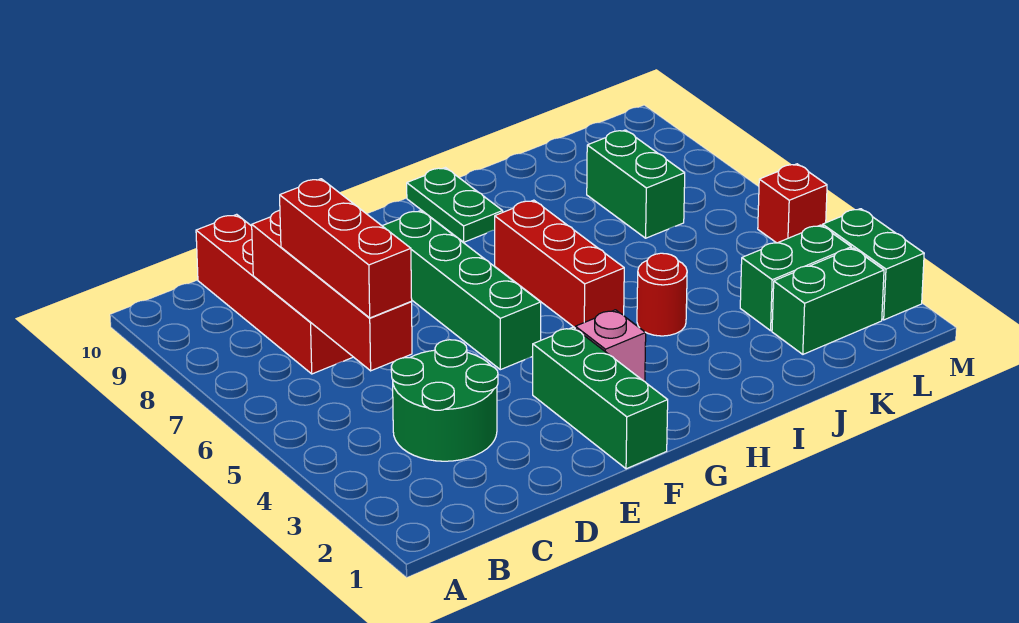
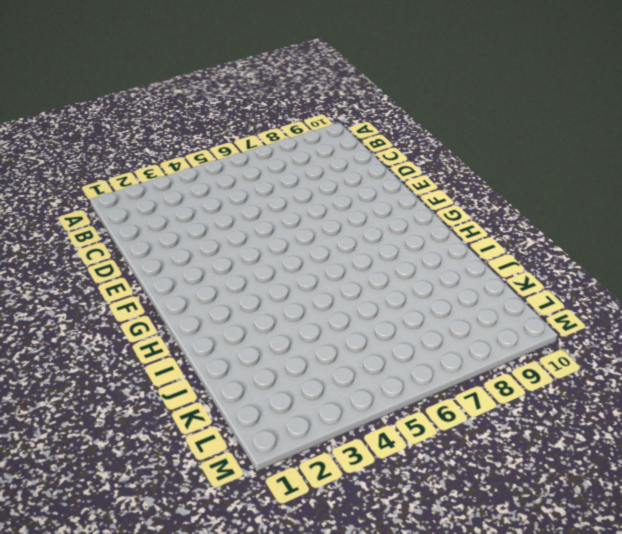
none -> green 2x2 round brick [391,340,498,461]
none -> red 1x4 brick [196,214,353,374]
none -> green 1x3 brick [533,327,668,469]

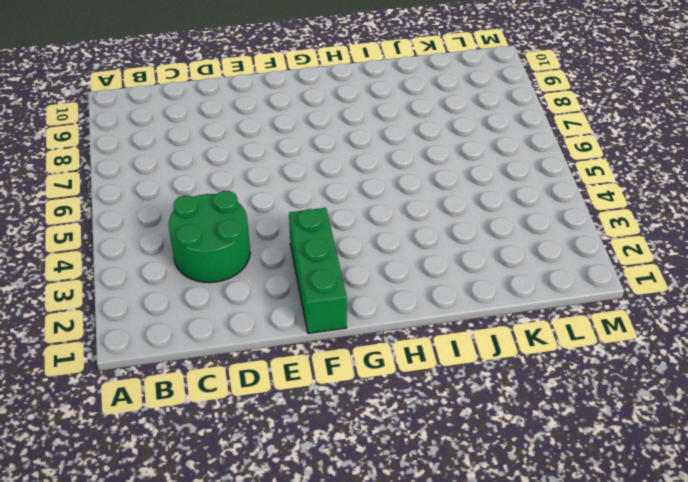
none -> red 1x4 brick [196,214,353,374]
none -> green 1x4 brick [383,211,541,370]
none -> pink 1x1 brick [575,310,646,381]

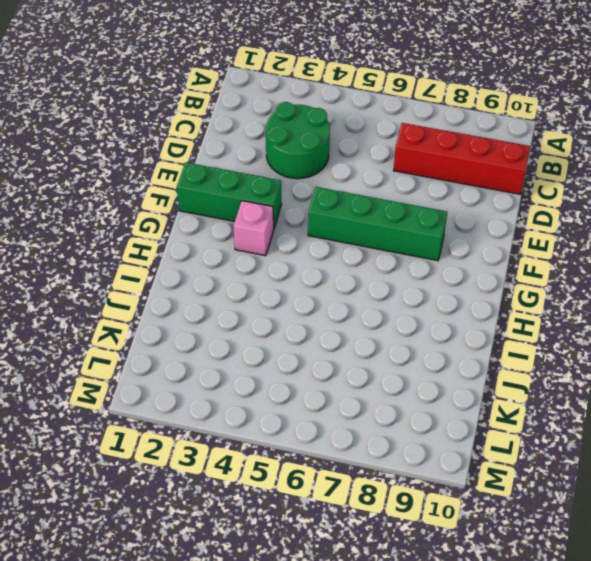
none -> red 1x3 brick [495,200,624,328]
none -> green 1x2 plate [407,168,503,242]
none -> red 1x1 round brick [637,253,687,336]

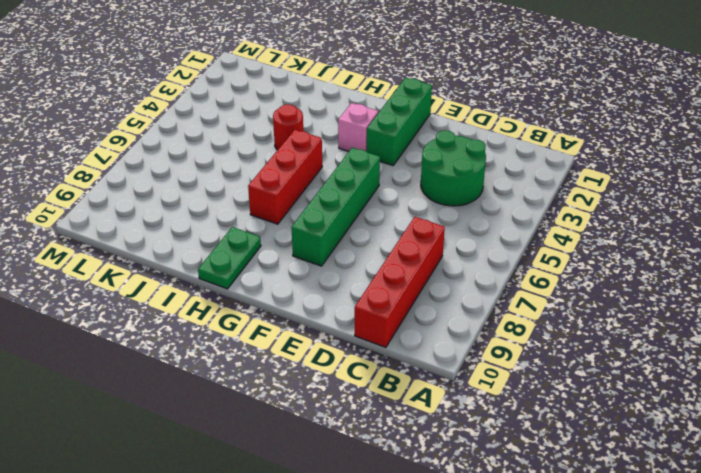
none -> green 1x2 brick [772,248,884,354]
none -> green 1x2 brick [740,225,851,331]
none -> green 1x2 brick [587,130,685,238]

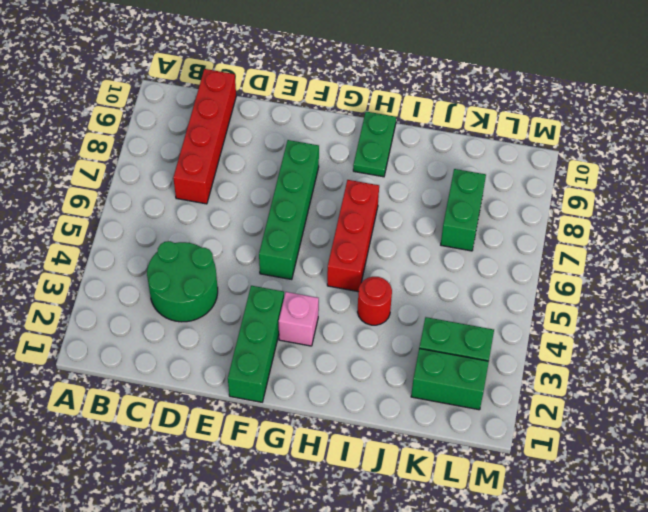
none -> green 1x2 brick [823,209,924,320]
none -> red 1x1 brick [758,164,827,243]
none -> red 1x4 brick [252,210,412,371]

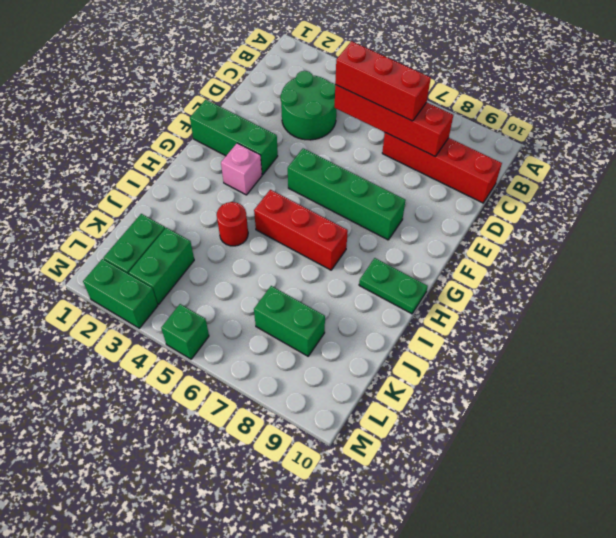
green 1x1 brick [161,304,209,359] -> red 1x1 brick [758,164,827,243]

